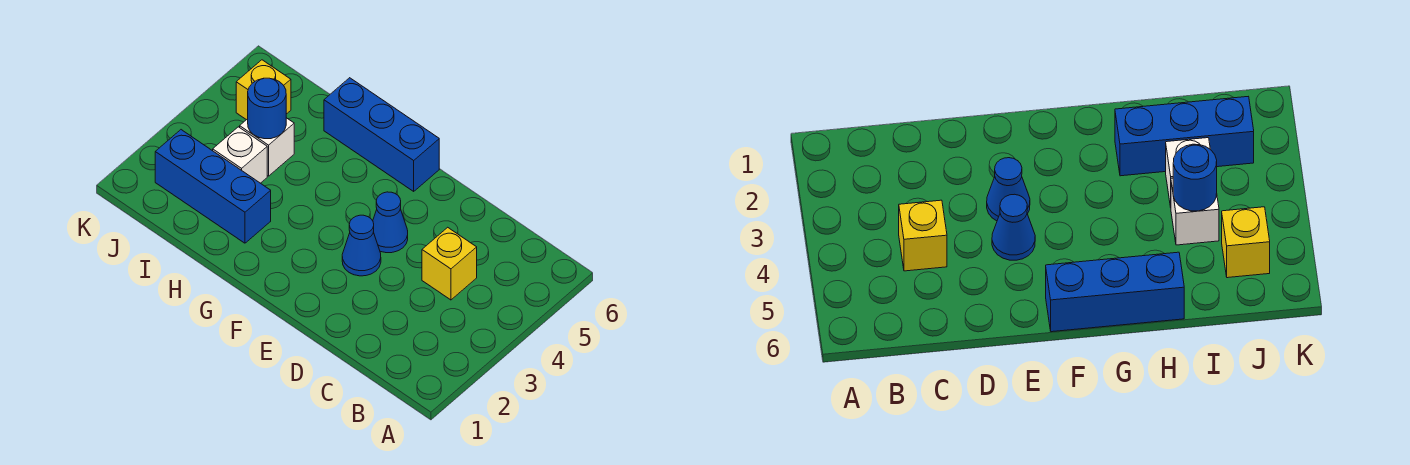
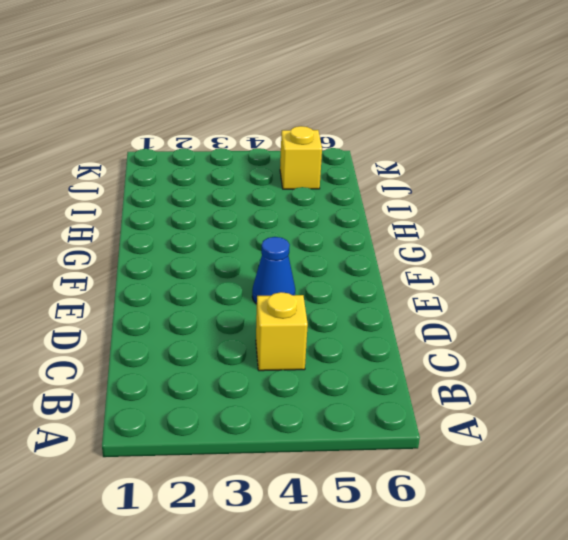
none -> blue 1x1 cone [342,215,381,276]
none -> blue 1x3 brick [324,78,439,191]

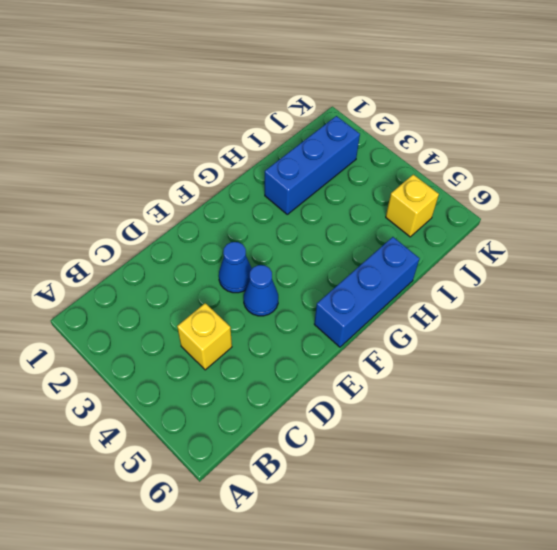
none -> white 1x1 brick [213,127,267,183]
none -> white 1x1 brick [240,118,294,176]

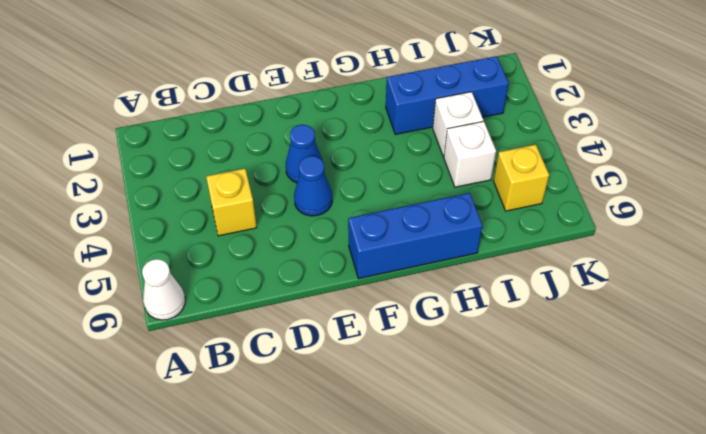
white 1x1 cone [142,259,185,320] -> none
none -> blue 1x1 round brick [248,78,286,139]

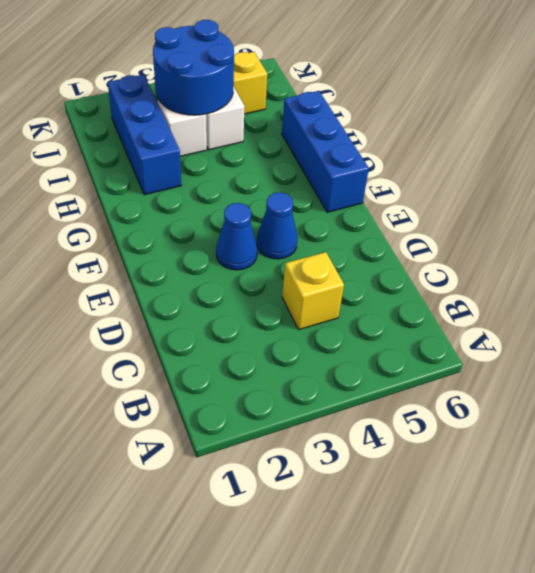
blue 2x2 round brick [153,20,234,115] -> blue 1x1 round brick [248,78,286,139]

